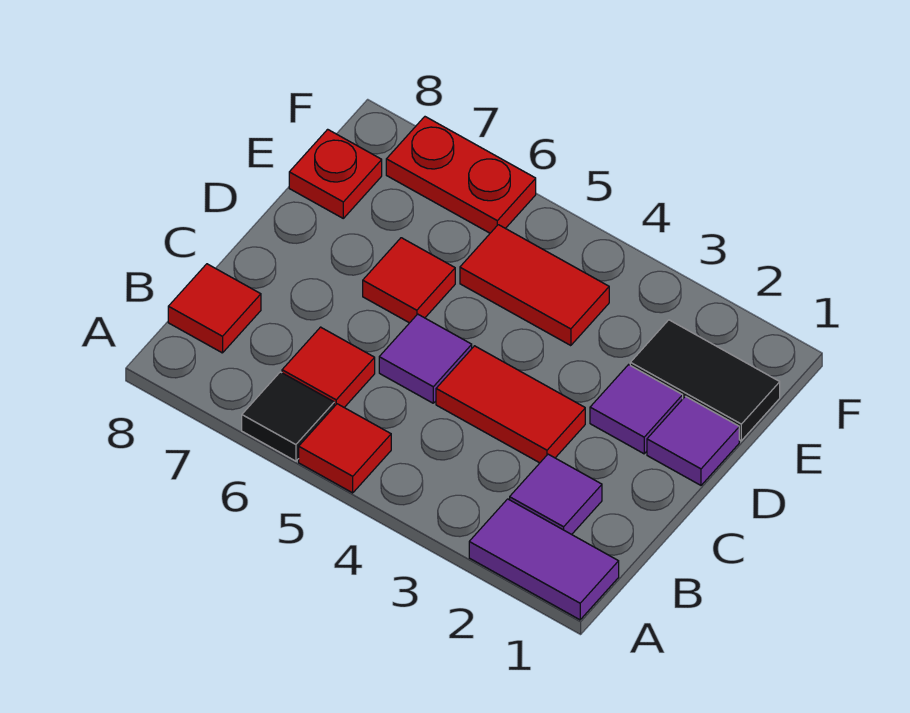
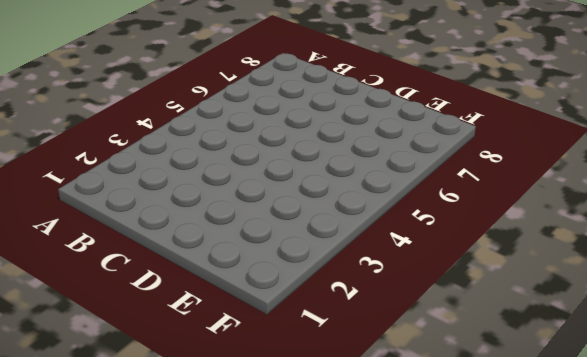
none -> purple 1x2 tile [469,499,619,620]
none -> red 1x1 tile [299,404,391,493]
none -> black 1x1 tile [242,372,334,461]

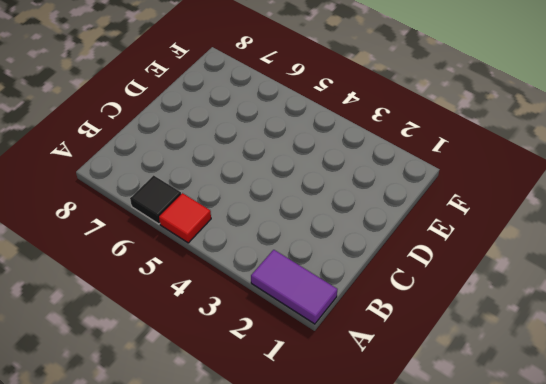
none -> purple 1x1 tile [510,454,602,534]
none -> red 1x1 tile [282,327,375,407]
none -> red 1x1 tile [168,264,261,353]

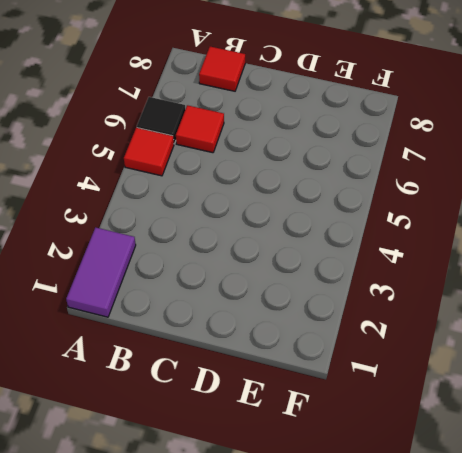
none -> purple 1x1 tile [510,454,602,534]
none -> red 1x2 tile [436,346,585,463]
none -> purple 1x1 tile [379,314,472,403]

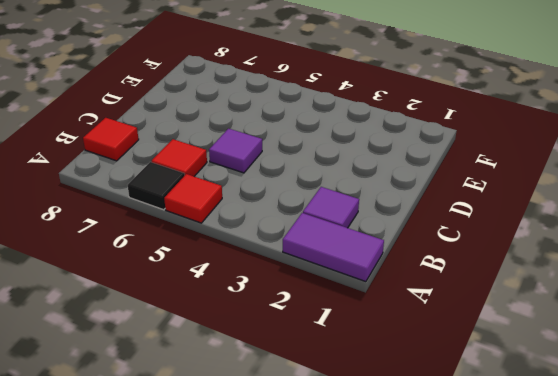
none -> red 1x2 tile [436,346,585,463]
none -> purple 1x1 tile [647,396,739,485]
none -> purple 1x1 tile [590,365,683,454]

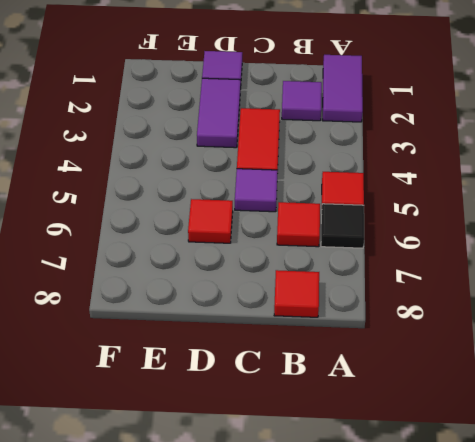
purple 1x2 tile [197,78,241,148] -> purple 1x1 tile [590,365,683,454]
none -> black 1x2 tile [630,320,780,441]
none -> red 1x2 tile [460,225,609,346]
none -> red 1x1 plate [289,129,382,218]

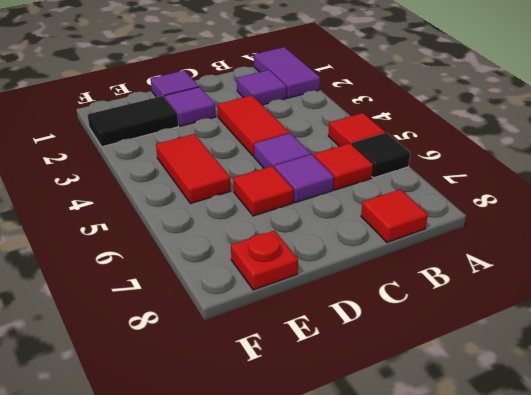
purple 1x1 tile [274,155,334,203] -> none
black 1x2 tile [87,96,178,147] -> black 1x2 tile turned to [630,320,780,441]
none -> red 1x2 plate [386,117,536,233]

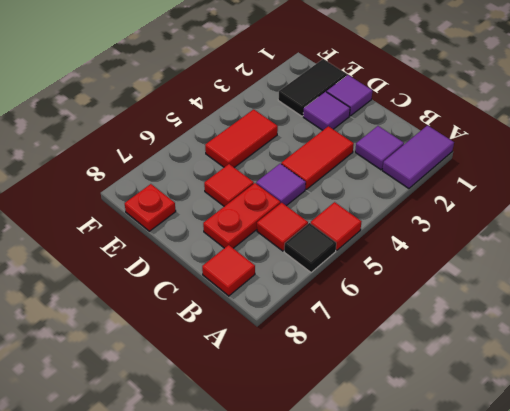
red 1x2 plate [203,183,280,248] -> red 1x2 plate moved to [386,117,536,233]

